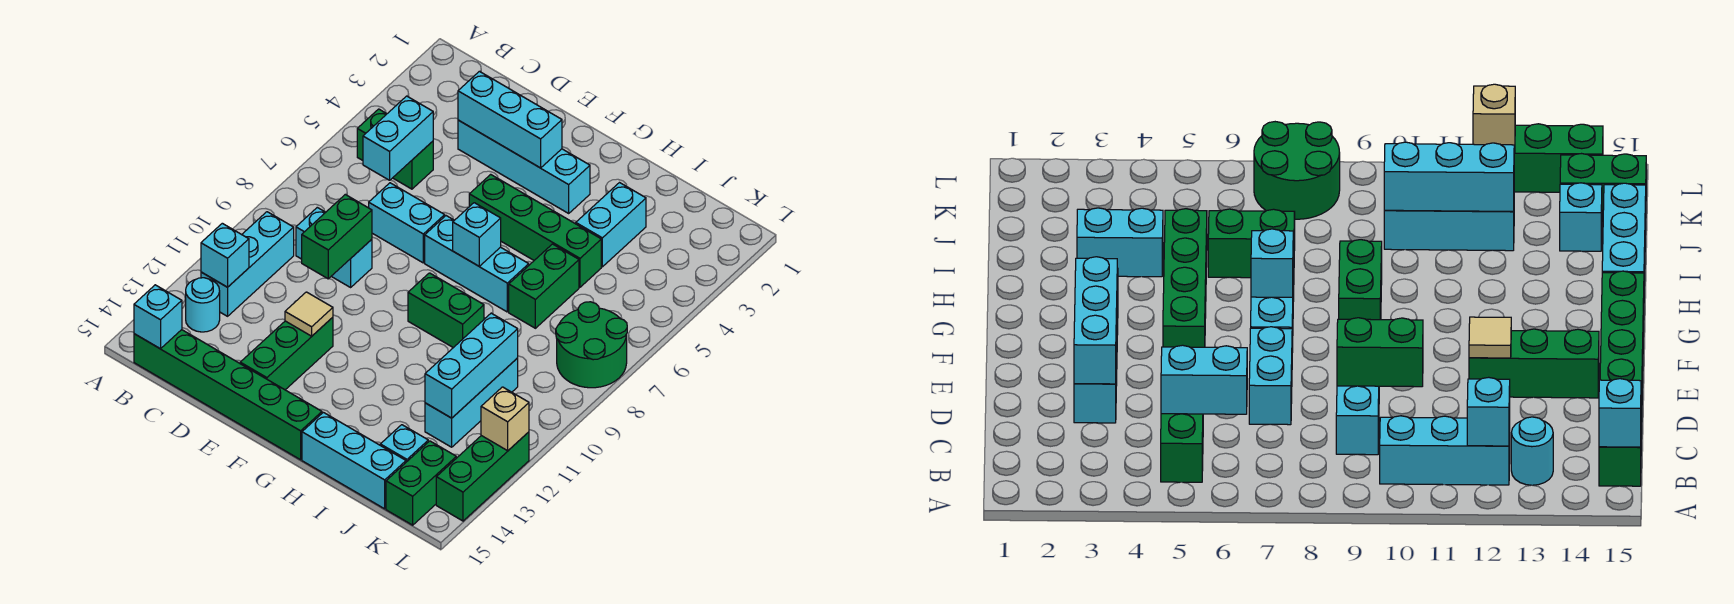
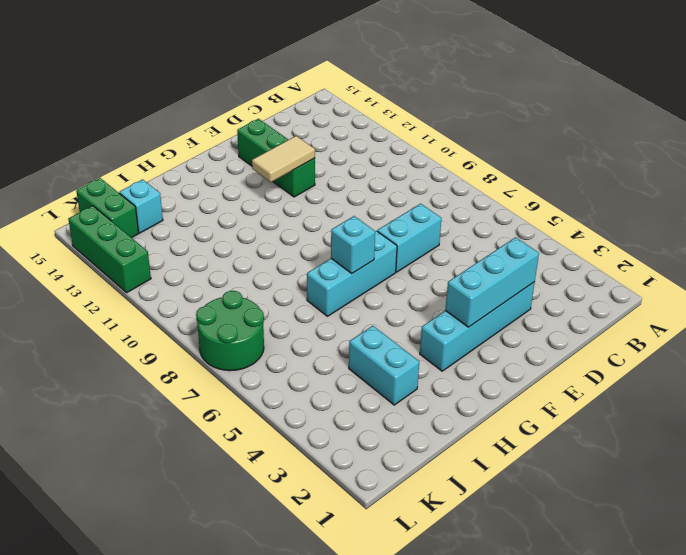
tan 1x2 tile [252,136,315,182] -> tan 1x1 tile [285,292,333,336]
none -> green 1x2 brick [357,109,433,189]
none -> cyan 1x3 brick [201,212,294,316]
none -> cyan 1x1 round brick [186,278,220,332]

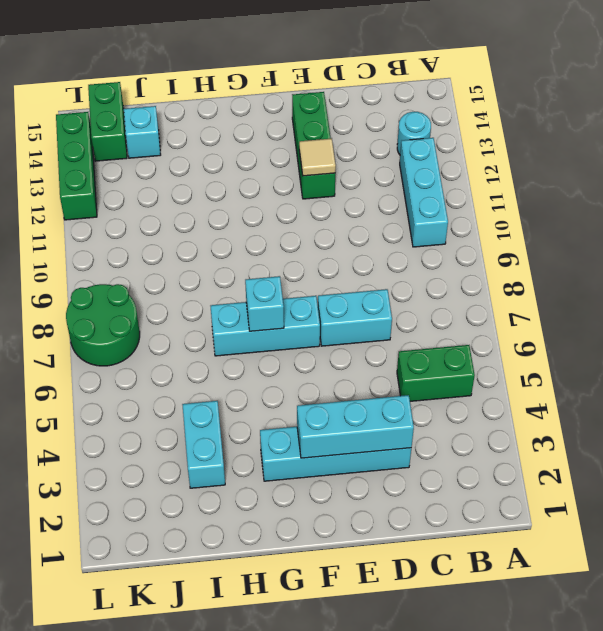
none -> green 1x6 brick [134,330,322,460]
none -> cyan 1x2 brick [296,207,372,287]
none -> green 1x4 brick [469,174,601,287]

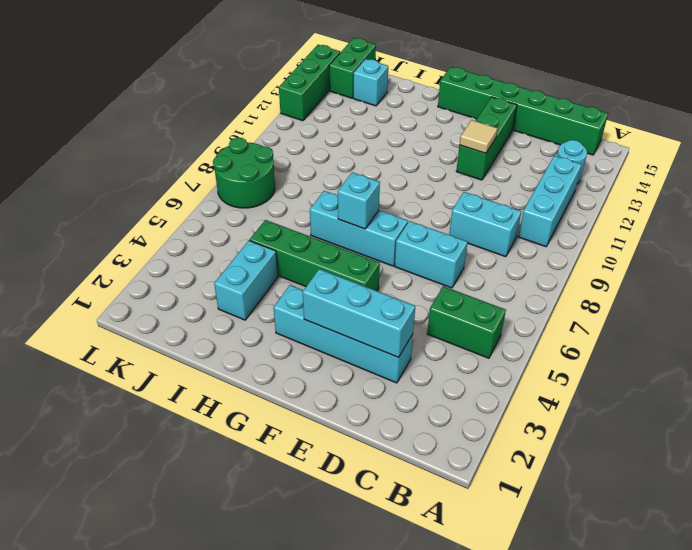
none -> green 1x2 brick [408,273,484,348]
none -> cyan 1x3 brick [302,412,406,509]
none -> green 1x2 brick [509,244,579,328]

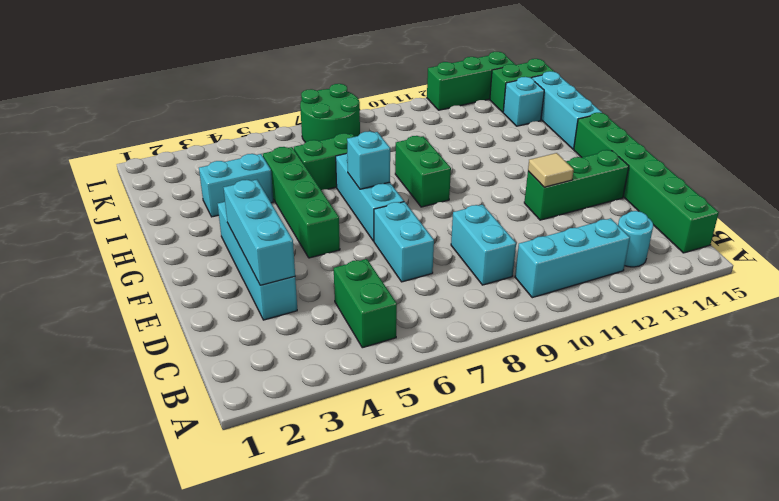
none -> cyan 1x3 brick [425,358,518,447]
none -> cyan 1x1 brick [201,223,249,287]
none -> cyan 1x1 brick [134,285,182,349]

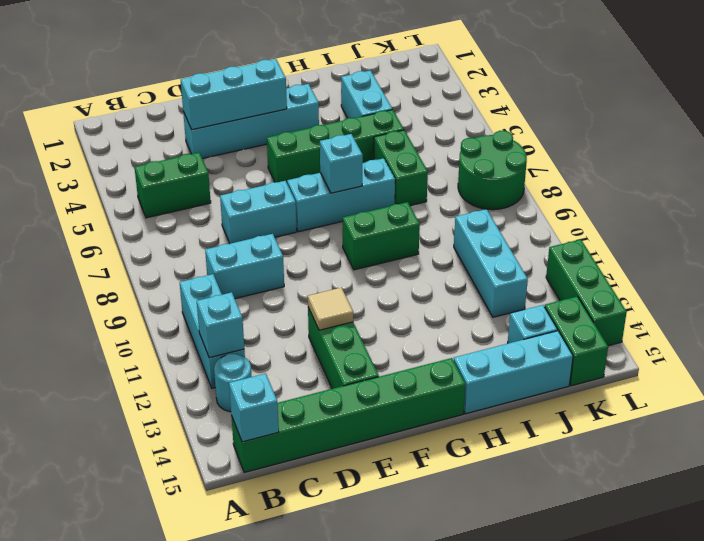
none -> cyan 1x2 brick [363,96,433,180]
none -> green 1x2 brick [302,195,372,279]
none -> cyan 1x3 brick [425,313,518,418]

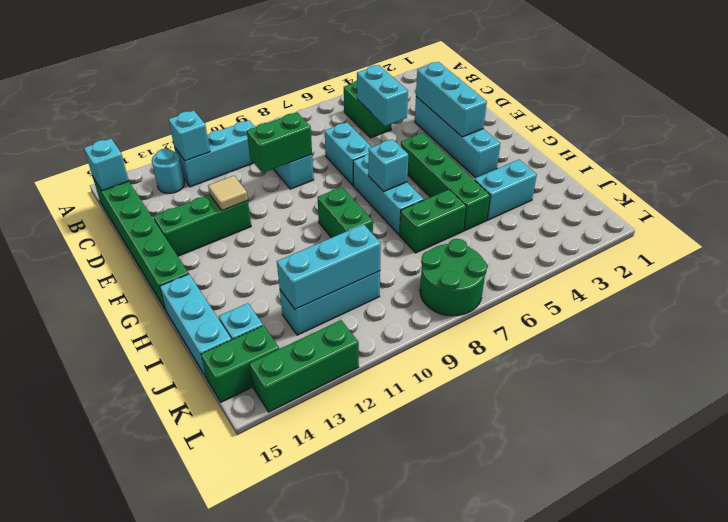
cyan 1x2 brick [357,65,408,126] -> cyan 1x2 brick turned to [363,96,433,180]
none -> tan 1x1 brick [481,387,529,451]

